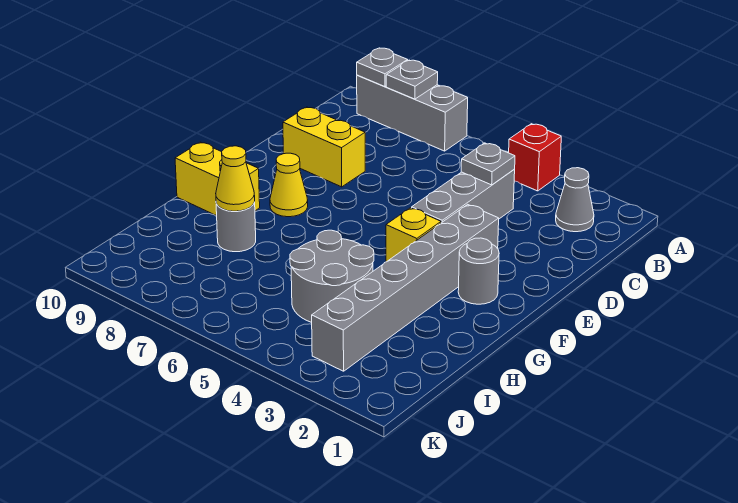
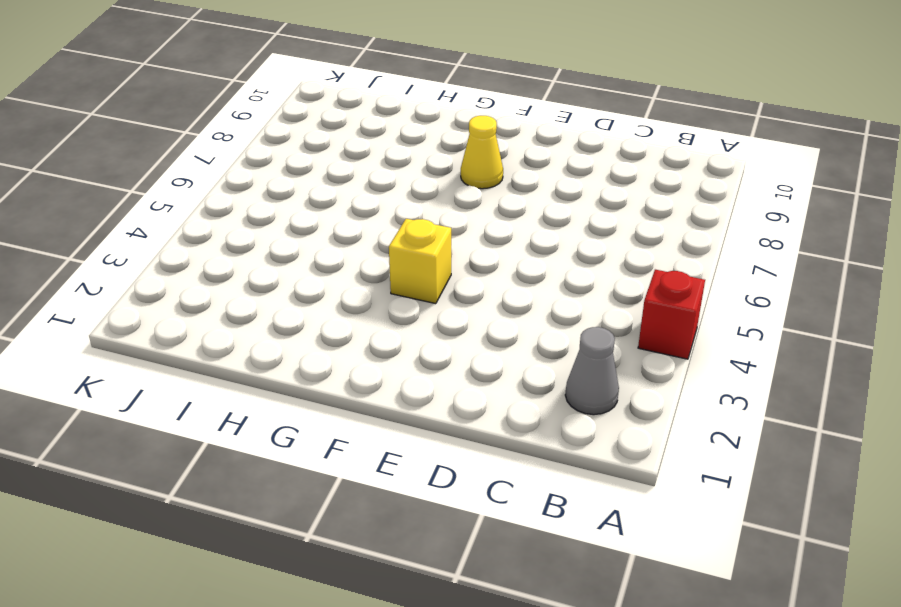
none -> grey 1x3 brick [357,75,468,151]
none -> grey 1x3 brick [412,170,515,223]
none -> yellow 1x2 brick [283,107,365,187]

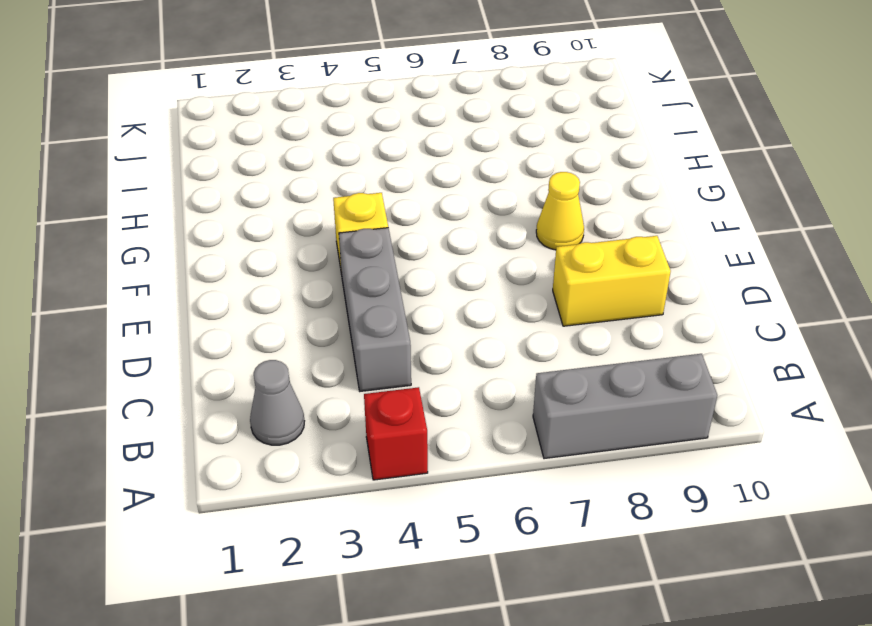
none -> grey 1x6 brick [312,204,499,371]
none -> grey 1x1 round brick [458,238,499,304]
none -> yellow 1x2 brick [175,142,260,216]

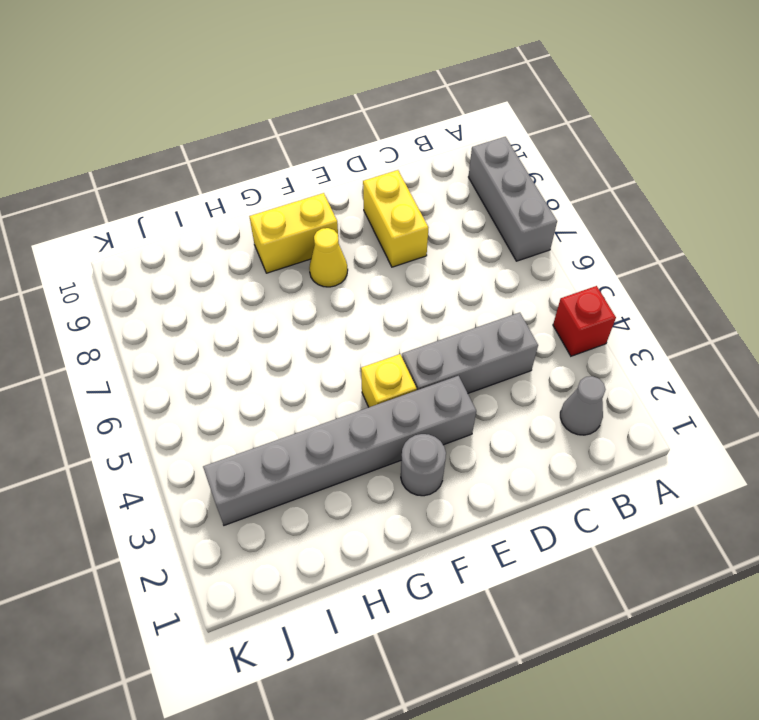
yellow 1x2 brick [249,193,338,273] -> yellow 1x2 brick turned to [175,142,260,216]
none -> grey 2x2 round brick [290,230,374,322]
none -> grey 1x1 round brick [216,202,256,252]
none -> grey 1x1 plate [386,60,438,99]

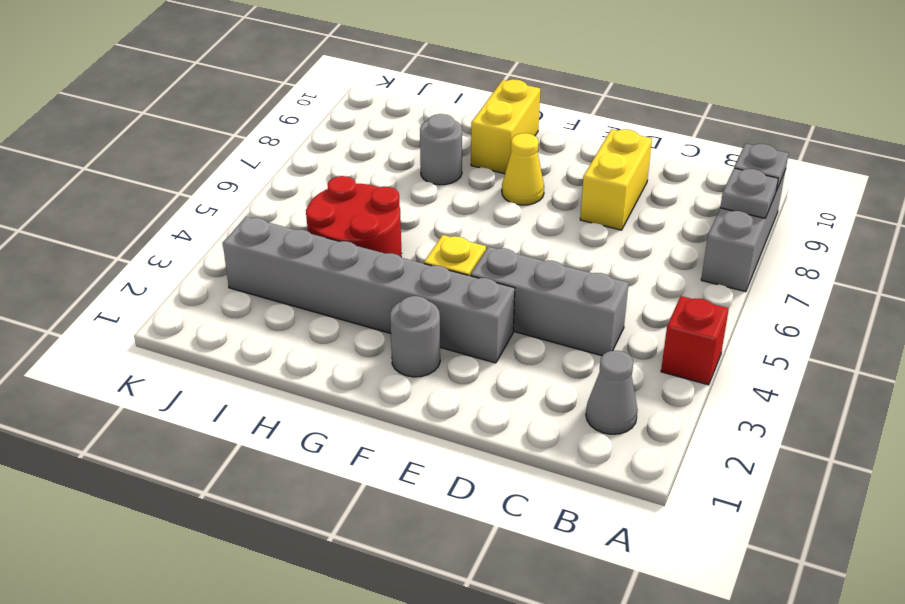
red 2x2 round brick [306,176,401,257] -> grey 2x2 round brick [290,230,374,322]
none -> grey 1x1 plate [461,143,515,185]
none -> yellow 1x1 cone [216,146,255,211]

